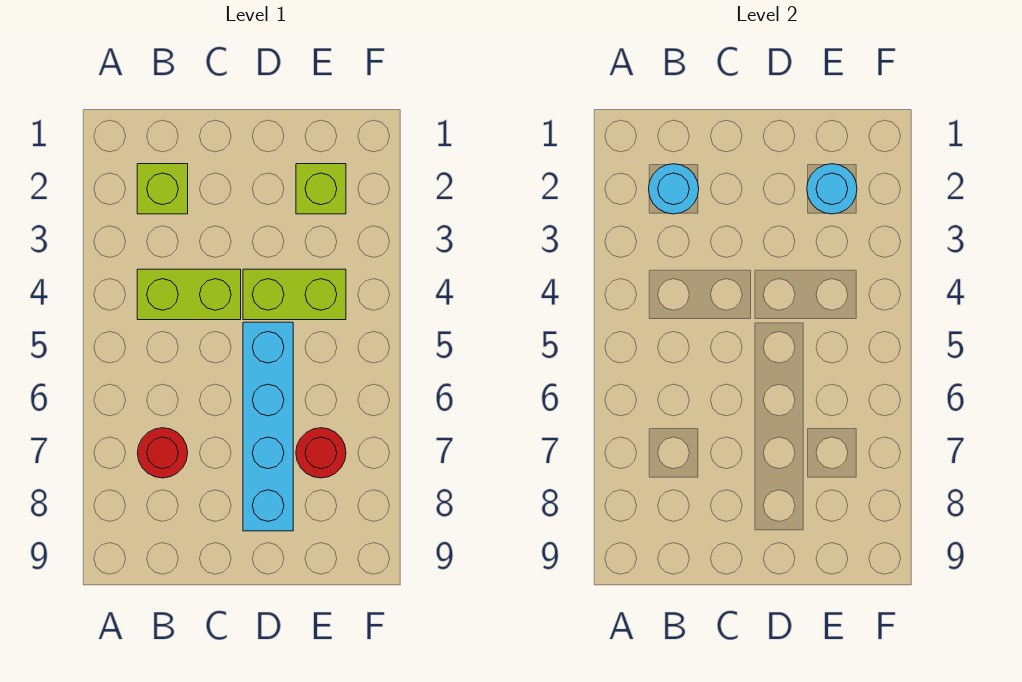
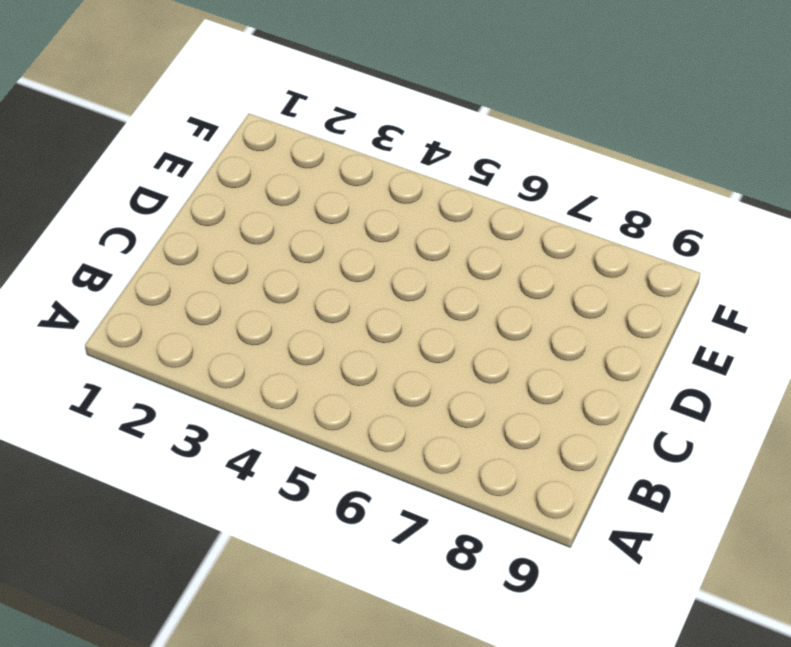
none -> lime 1x1 brick [137,164,188,214]
none -> lime 1x2 brick [137,269,241,320]

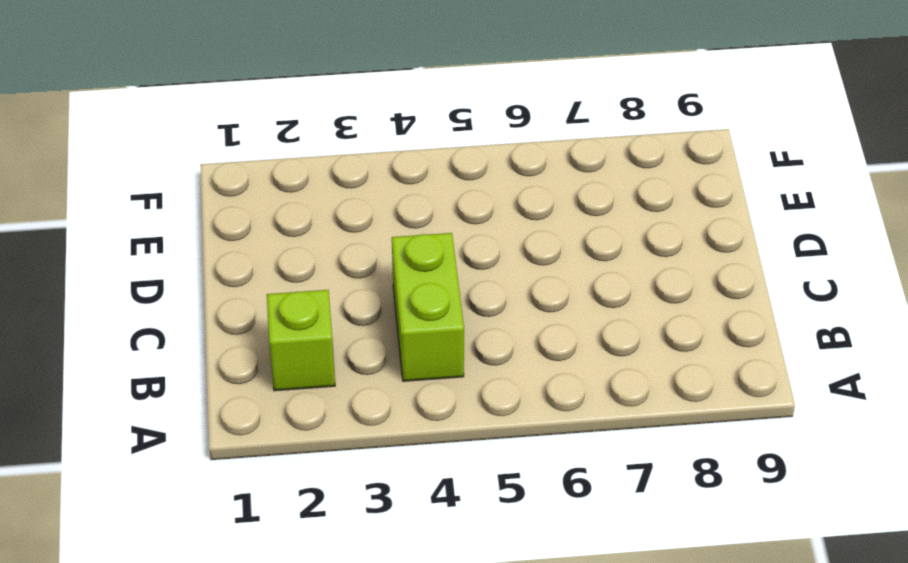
none -> red 1x1 round brick [138,428,188,478]
none -> lime 1x2 brick [243,269,346,320]

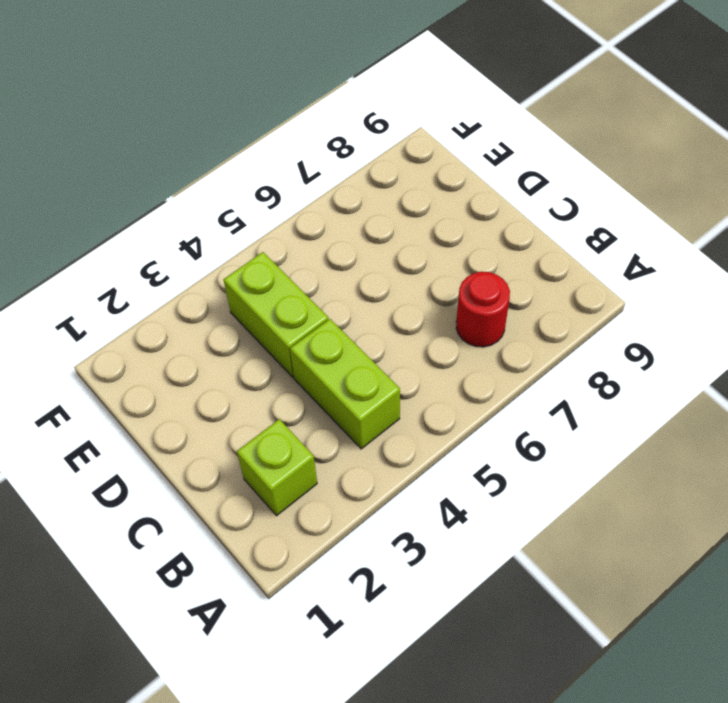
none -> cyan 1x4 brick [243,322,293,531]
none -> lime 1x1 brick [296,164,346,214]

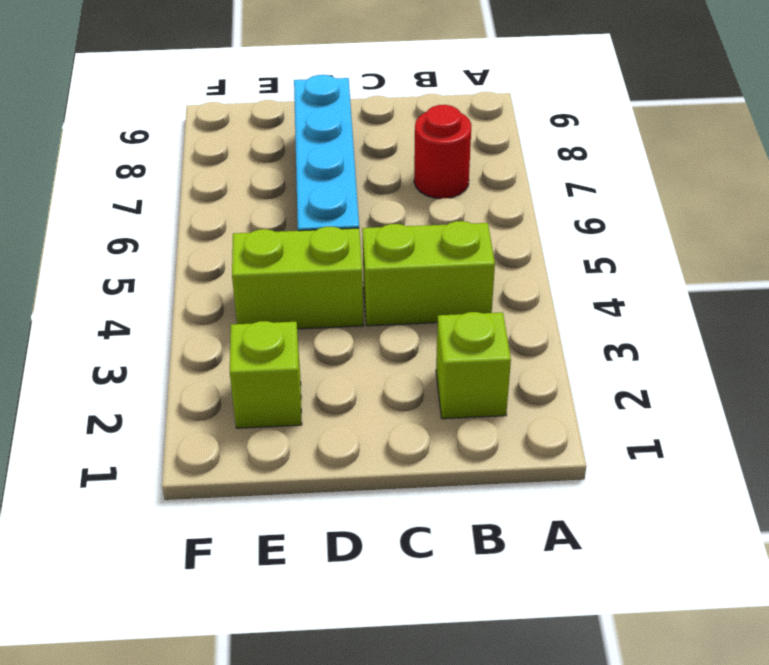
none -> red 1x1 round brick [296,428,346,478]
none -> cyan 1x1 round brick [649,164,699,214]

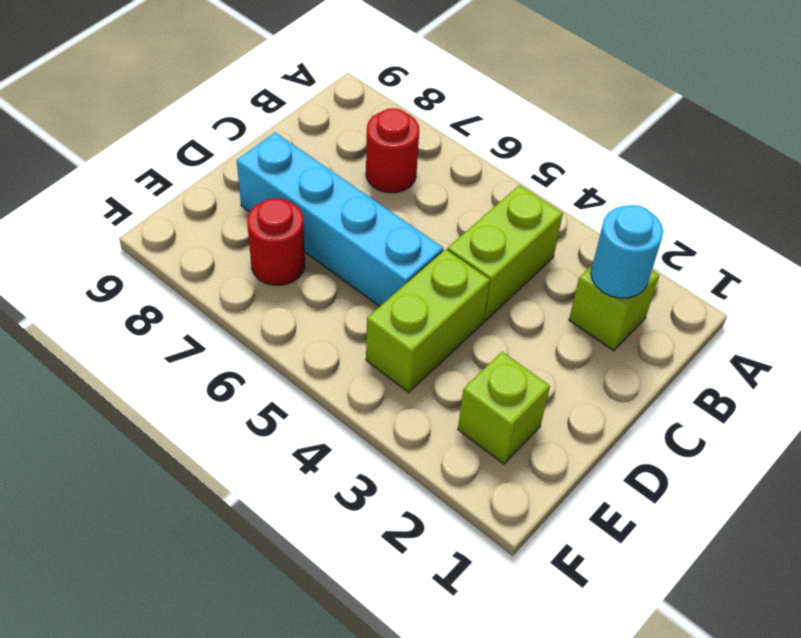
none -> cyan 1x1 round brick [807,164,857,214]

